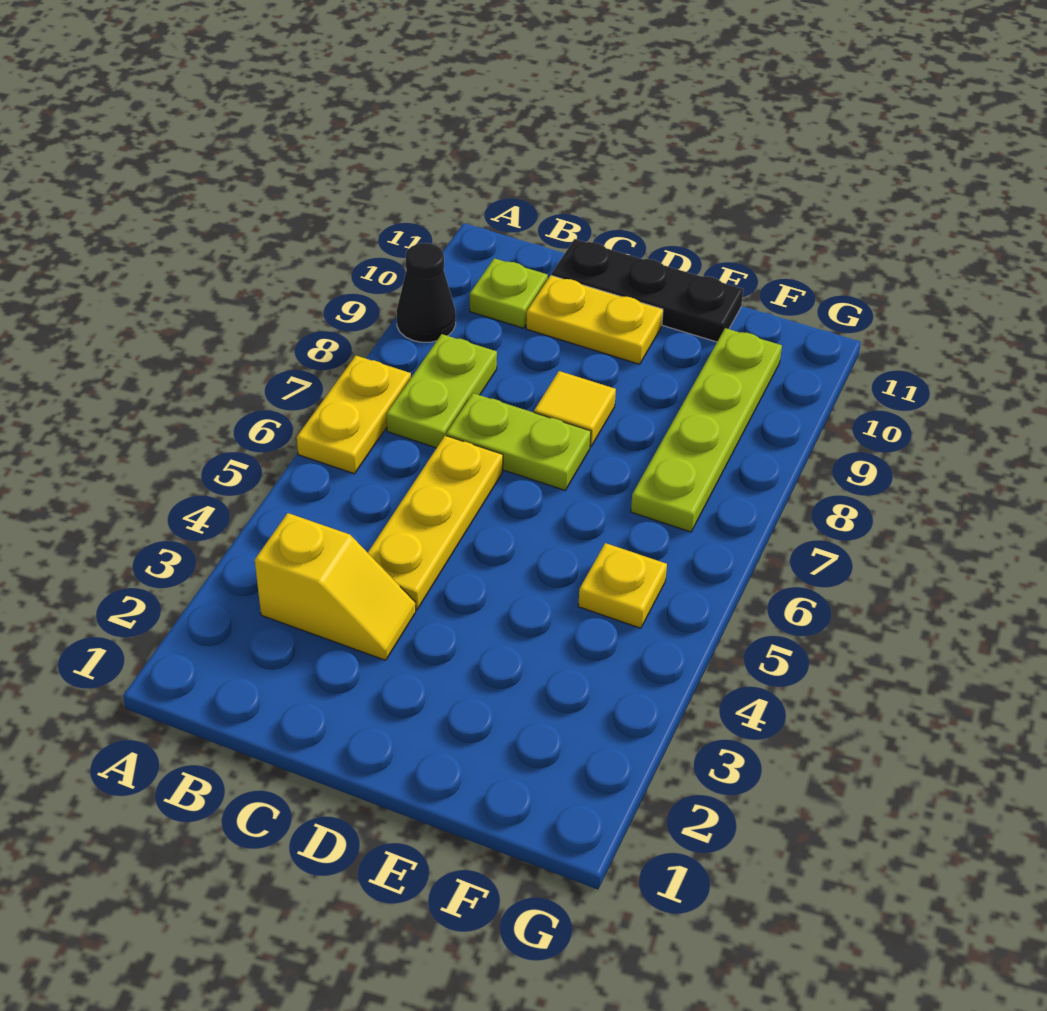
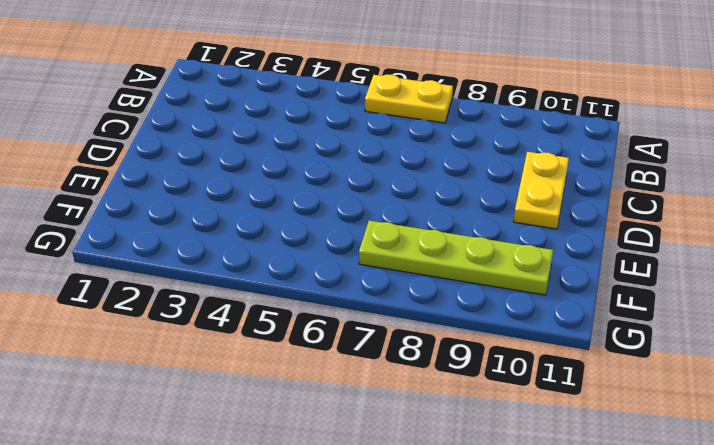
none -> black 1x1 cone [396,243,456,342]
none -> yellow 1x2 slope [255,513,416,660]
none -> lime 1x2 plate [386,334,497,448]

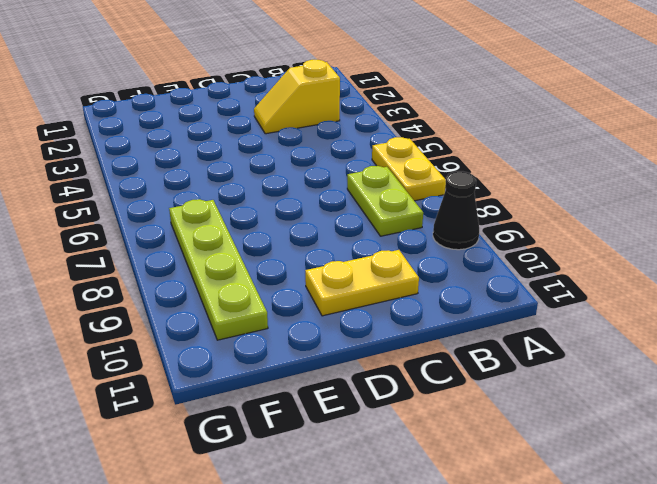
none -> lime 1x1 plate [470,258,548,328]
none -> yellow 1x3 plate [368,436,503,610]
none -> lime 1x2 plate [446,393,591,490]

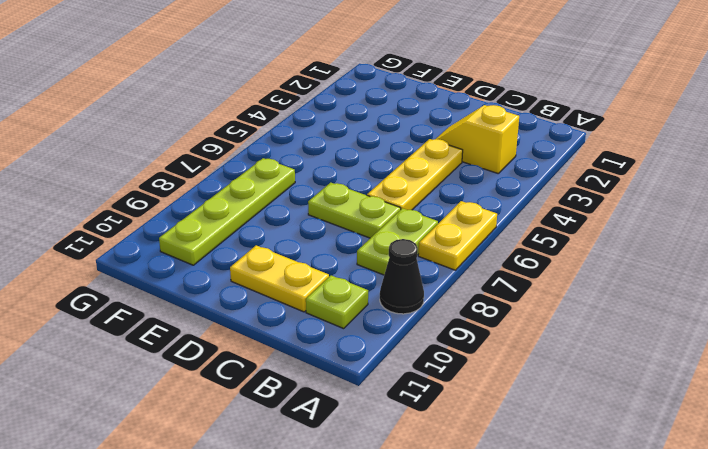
none -> black 1x3 plate [552,239,743,342]
none -> yellow 1x1 tile [534,371,616,447]
none -> yellow 1x1 plate [578,543,667,628]

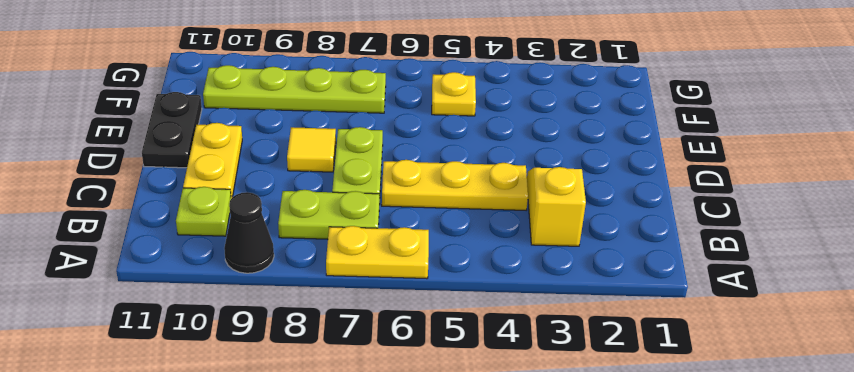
black 1x2 plate [142,92,202,168] -> black 1x3 plate [552,239,743,342]

